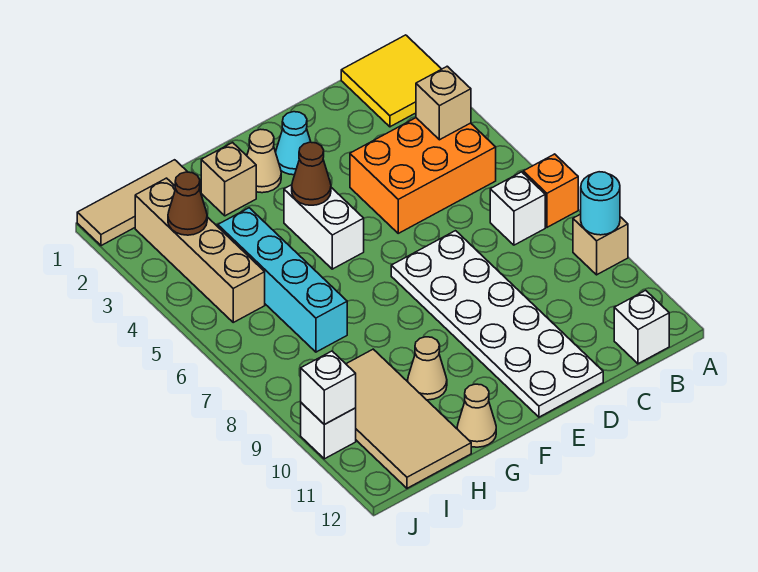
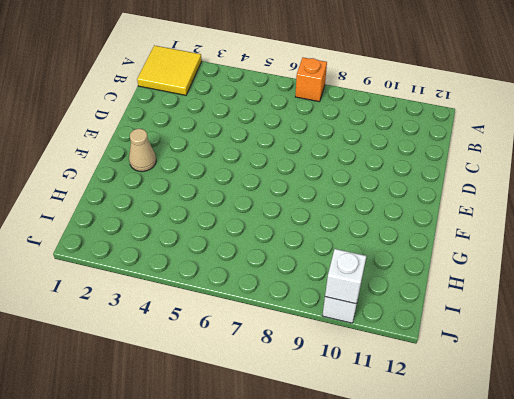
none -> tan 1x1 brick [573,214,628,275]
none -> orange 2x3 brick [350,118,496,233]
none -> white 1x1 brick [490,172,545,245]

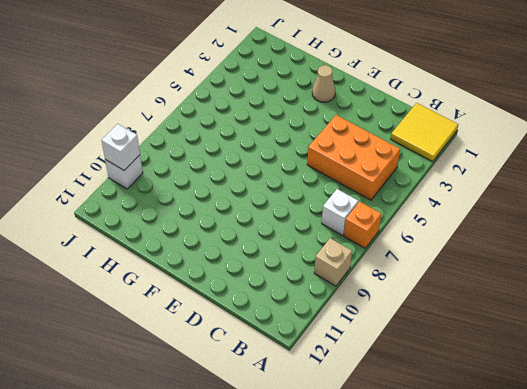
none -> white 1x1 brick [614,290,669,364]
none -> white 2x6 plate [391,231,603,417]
none -> cyan 1x1 cone [276,112,311,175]

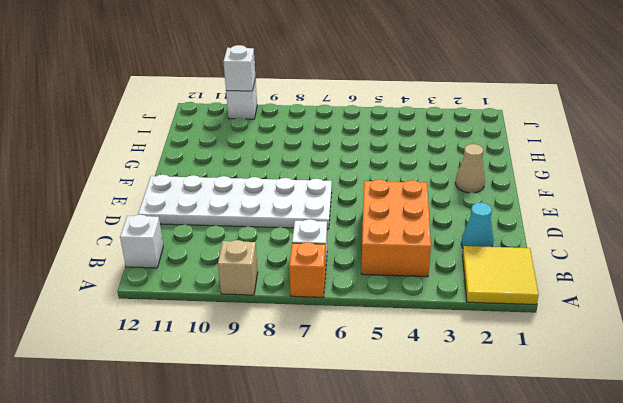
cyan 1x1 cone [461,203,494,248] -> cyan 1x1 cone moved to [276,112,311,175]
none -> white 1x2 brick [284,185,364,269]
none -> tan 1x1 brick [201,143,256,216]
none -> tan 1x1 cone [408,337,447,400]

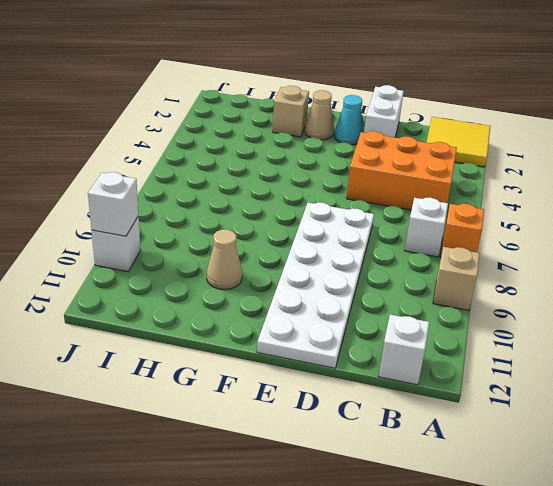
white 1x2 brick [364,85,404,137] -> white 1x2 brick moved to [284,185,364,269]
none -> tan 1x1 cone [457,384,496,447]
none -> tan 1x3 tile [77,160,187,246]
none -> cyan 1x4 brick [218,208,347,352]

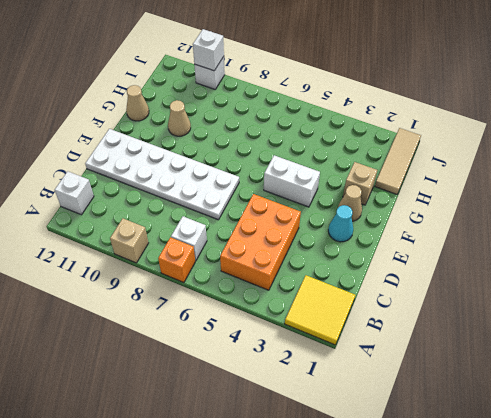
none -> cyan 1x4 brick [218,208,347,352]
none -> tan 2x4 tile [346,349,471,488]
none -> tan 1x4 brick [135,178,265,322]

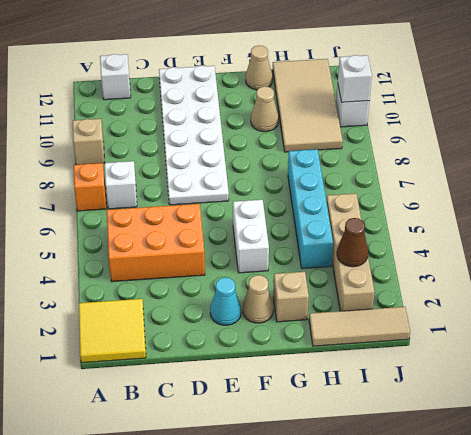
none -> cyan 1x1 round brick [581,172,620,235]
none -> tan 1x1 brick [416,66,471,140]
none -> brown 1x1 cone [292,142,331,205]

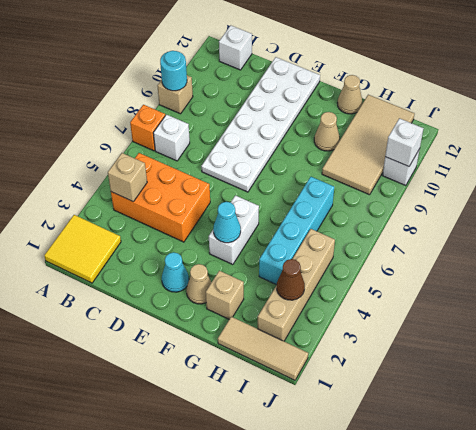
cyan 1x1 cone [213,202,241,243] -> brown 1x1 cone [292,142,331,205]

